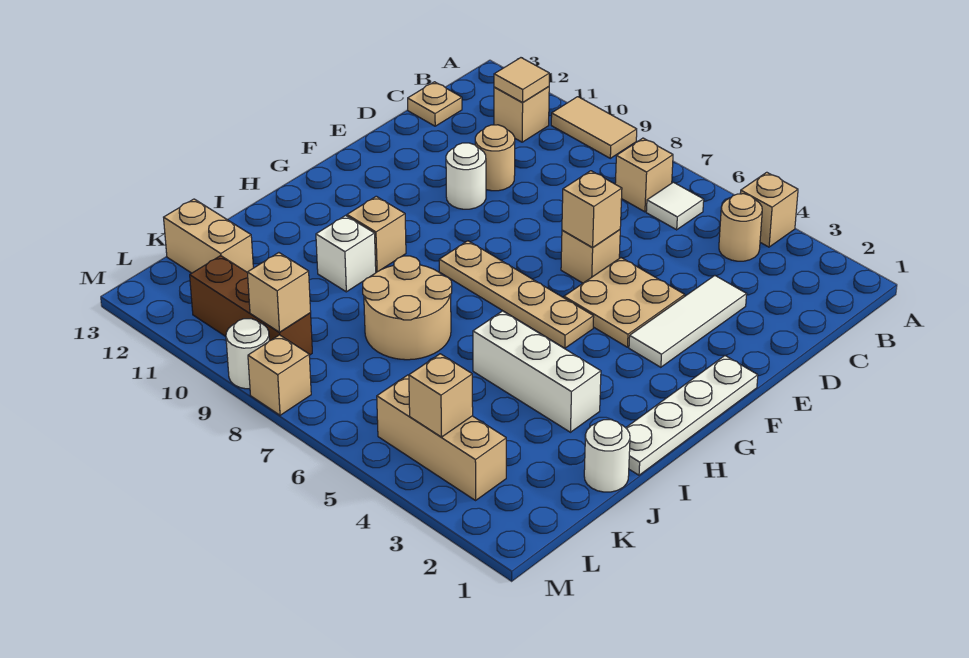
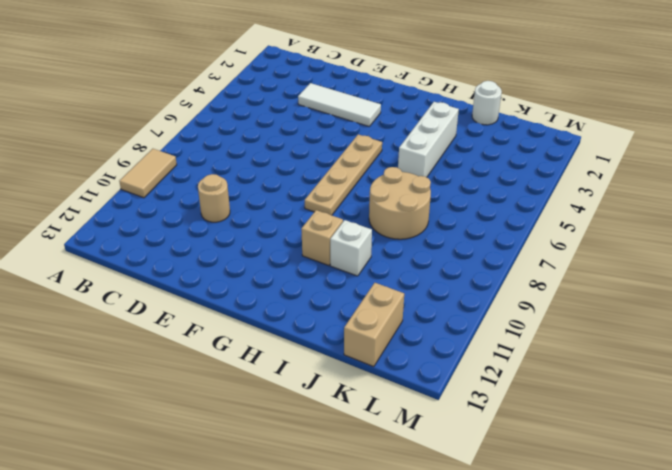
none -> tan 1x1 brick [740,172,798,247]
none -> tan 1x1 round brick [719,194,762,261]
none -> white 1x1 tile [646,182,704,230]

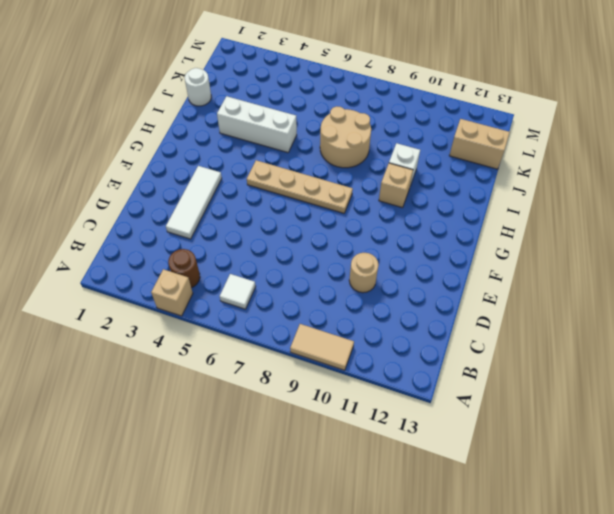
brown 1x1 round brick [168,249,200,288] -> tan 1x1 round brick [719,194,762,261]
none -> tan 1x1 brick [615,138,673,212]
none -> tan 1x1 brick [494,87,549,142]
none -> tan 1x1 plate [408,82,462,126]

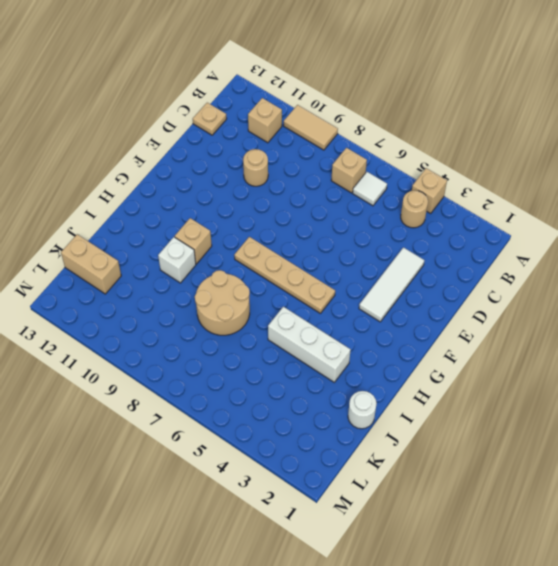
none -> tan 2x2 plate [564,258,685,347]
none -> tan 1x1 brick [561,230,620,283]
none -> white 1x1 round brick [446,143,486,209]

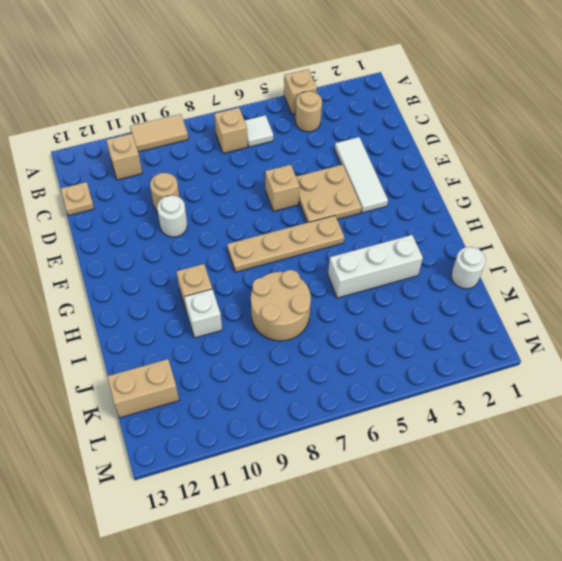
none -> white 1x4 plate [626,356,758,475]
none -> tan 1x3 brick [377,375,506,500]
none -> brown 1x3 brick [190,256,312,355]

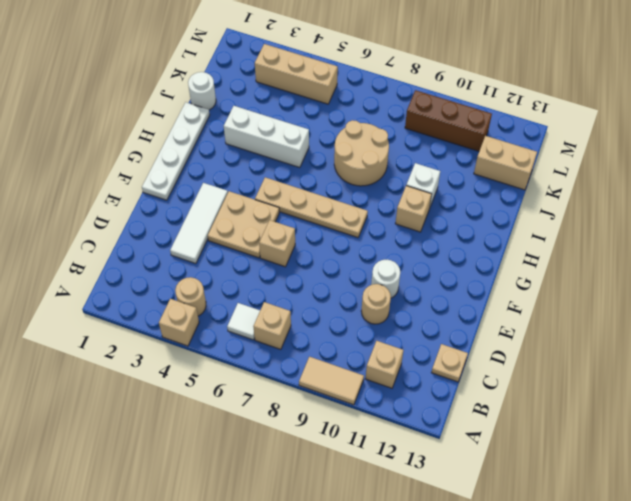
none -> tan 1x1 brick [248,335,311,415]
none -> white 1x1 round brick [226,319,269,389]
none -> tan 1x1 tile [494,58,549,102]

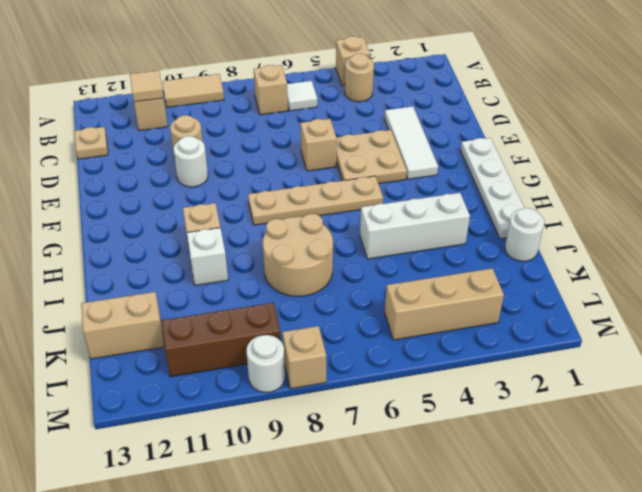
none -> tan 1x1 brick [562,171,622,247]
none -> tan 1x1 brick [409,354,473,437]
none -> tan 1x1 brick [247,253,311,332]

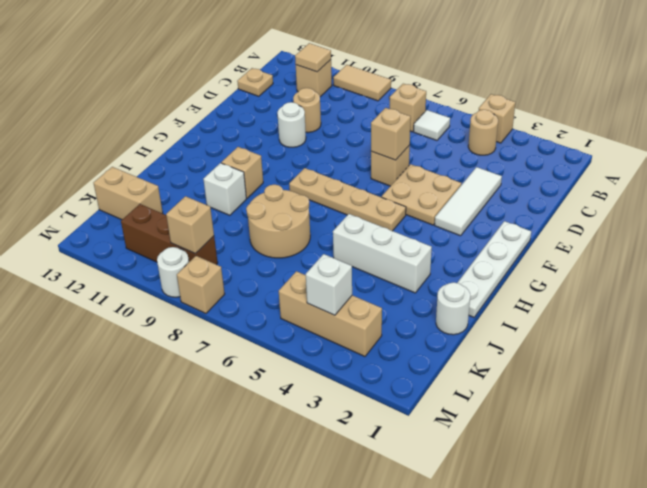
white 1x1 brick [306,254,352,315] -> tan 1x1 brick [409,354,473,437]

